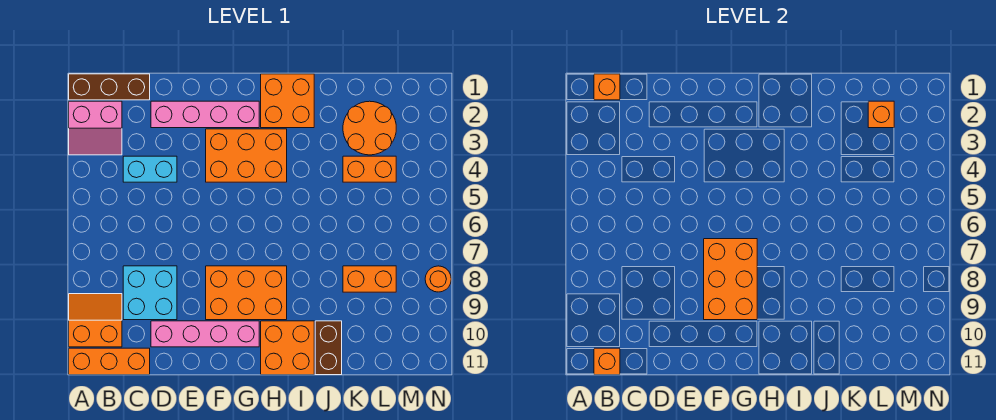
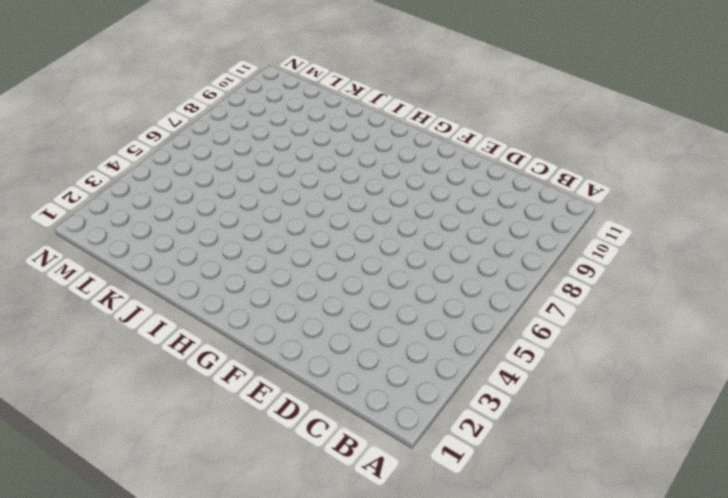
none -> brown 1x3 brick [69,74,150,100]
none -> pink 2x2 slope [69,101,122,155]
none -> orange 2x2 slope [69,294,122,347]

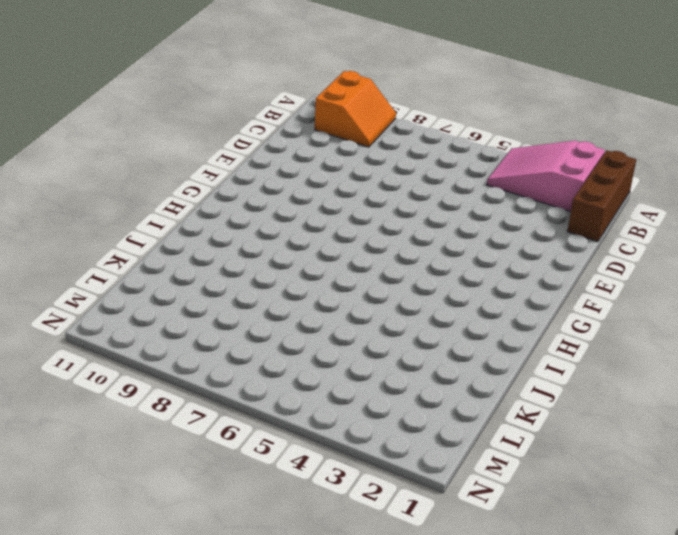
pink 2x3 slope [487,141,605,212] -> pink 2x2 slope [69,101,122,155]
none -> orange 1x3 brick [69,348,150,375]
none -> cyan 1x2 brick [123,156,177,182]
none -> cyan 2x2 brick [123,266,177,320]

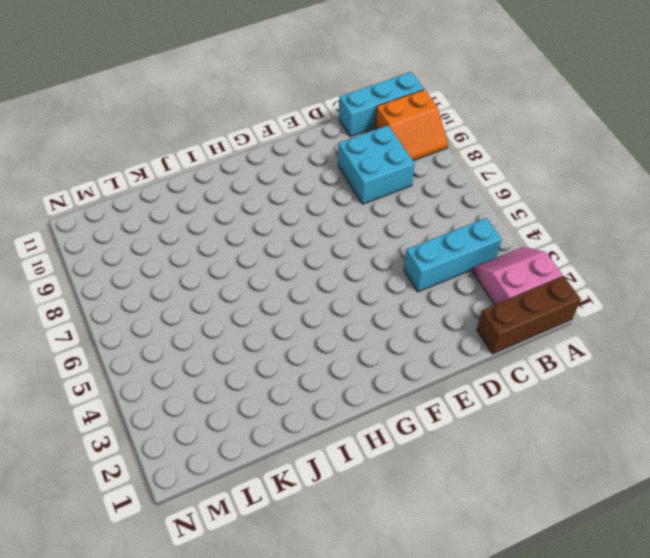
cyan 1x3 brick [339,72,424,137] -> orange 1x3 brick [69,348,150,375]
cyan 1x3 brick [404,218,502,292] -> cyan 1x2 brick [123,156,177,182]
none -> pink 1x4 brick [151,101,259,128]
none -> pink 1x4 brick [151,321,259,347]
none -> orange 2x3 brick [206,129,287,182]

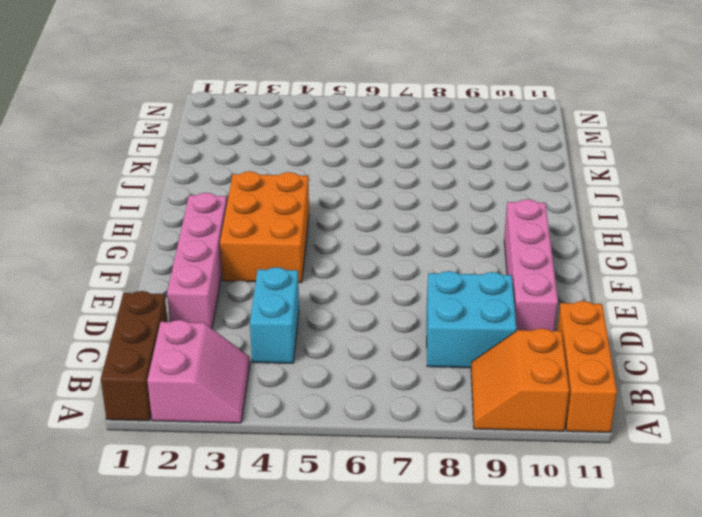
none -> orange 2x3 brick [206,266,287,320]
none -> orange 2x2 brick [261,74,314,128]
none -> orange 2x2 brick [261,321,314,375]

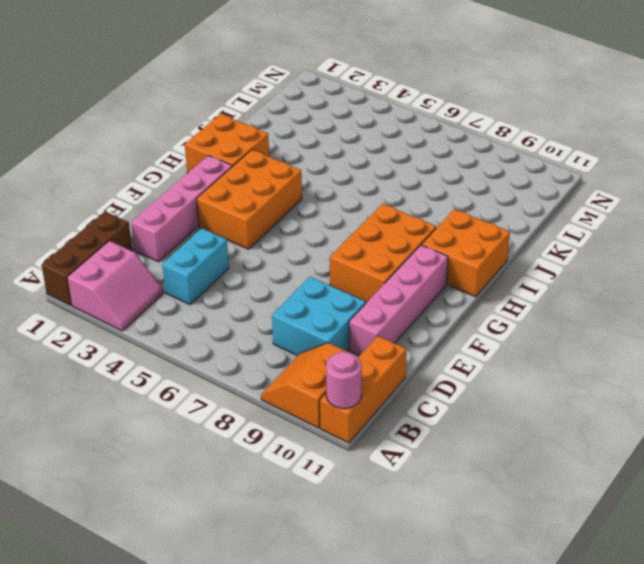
pink 1x1 round brick [326,352,362,408] -> none
none -> brown 1x2 brick [315,321,342,375]
none -> orange 2x2 round brick [343,101,396,155]
none -> orange 1x2 brick [343,156,396,182]

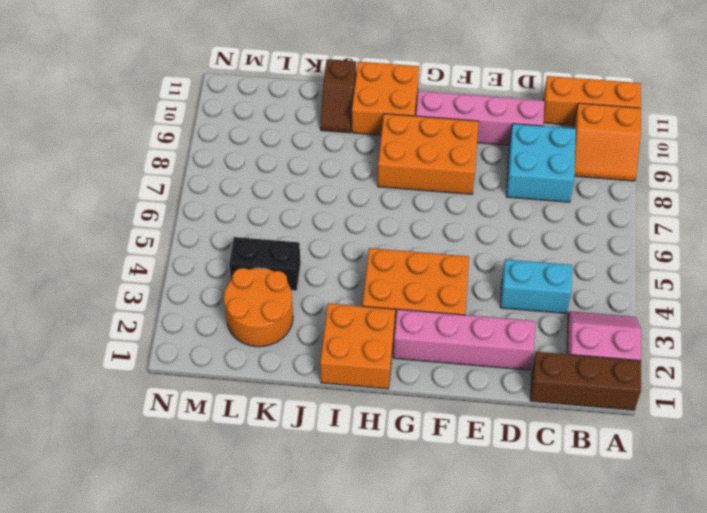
brown 1x2 slope [320,59,356,133] -> brown 1x2 brick [315,321,342,375]
black 1x2 brick [229,237,301,291] -> orange 1x2 brick [343,156,396,182]
none -> orange 1x2 brick [343,266,396,292]
none -> orange 1x1 round brick [425,266,451,292]
none -> orange 1x1 brick [594,74,620,100]

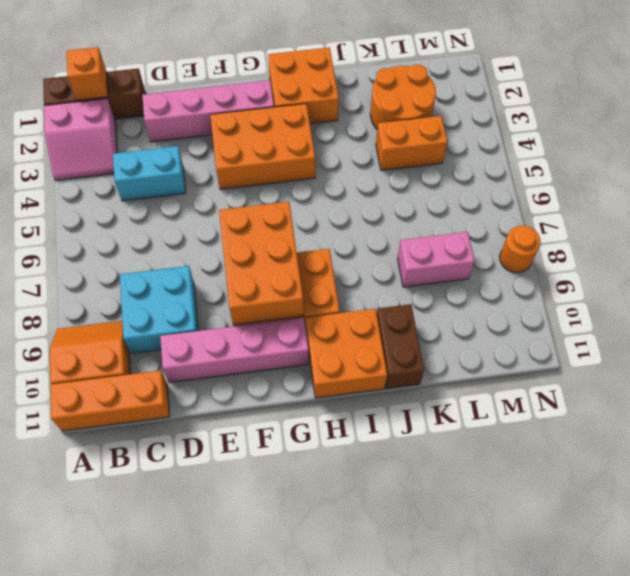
pink 1x2 brick [398,232,475,287] -> orange 1x2 brick [343,266,396,292]
none -> orange 1x1 brick [594,348,620,375]
none -> orange 1x1 brick [868,101,894,128]

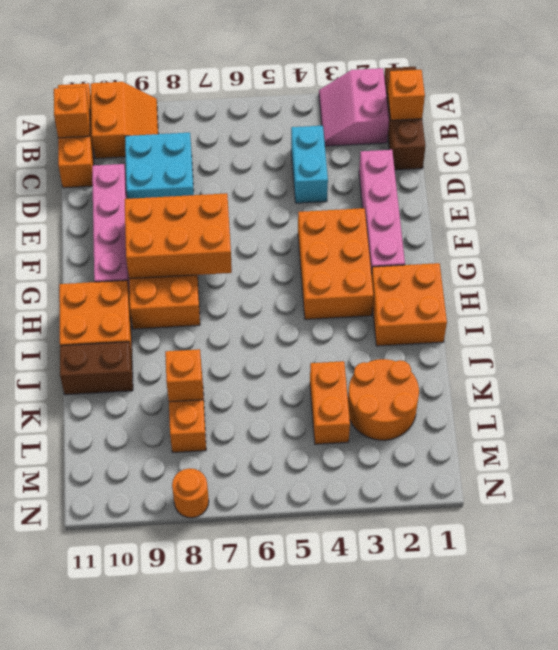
orange 1x1 brick [165,349,203,402] -> orange 1x1 brick moved to [868,101,894,128]

